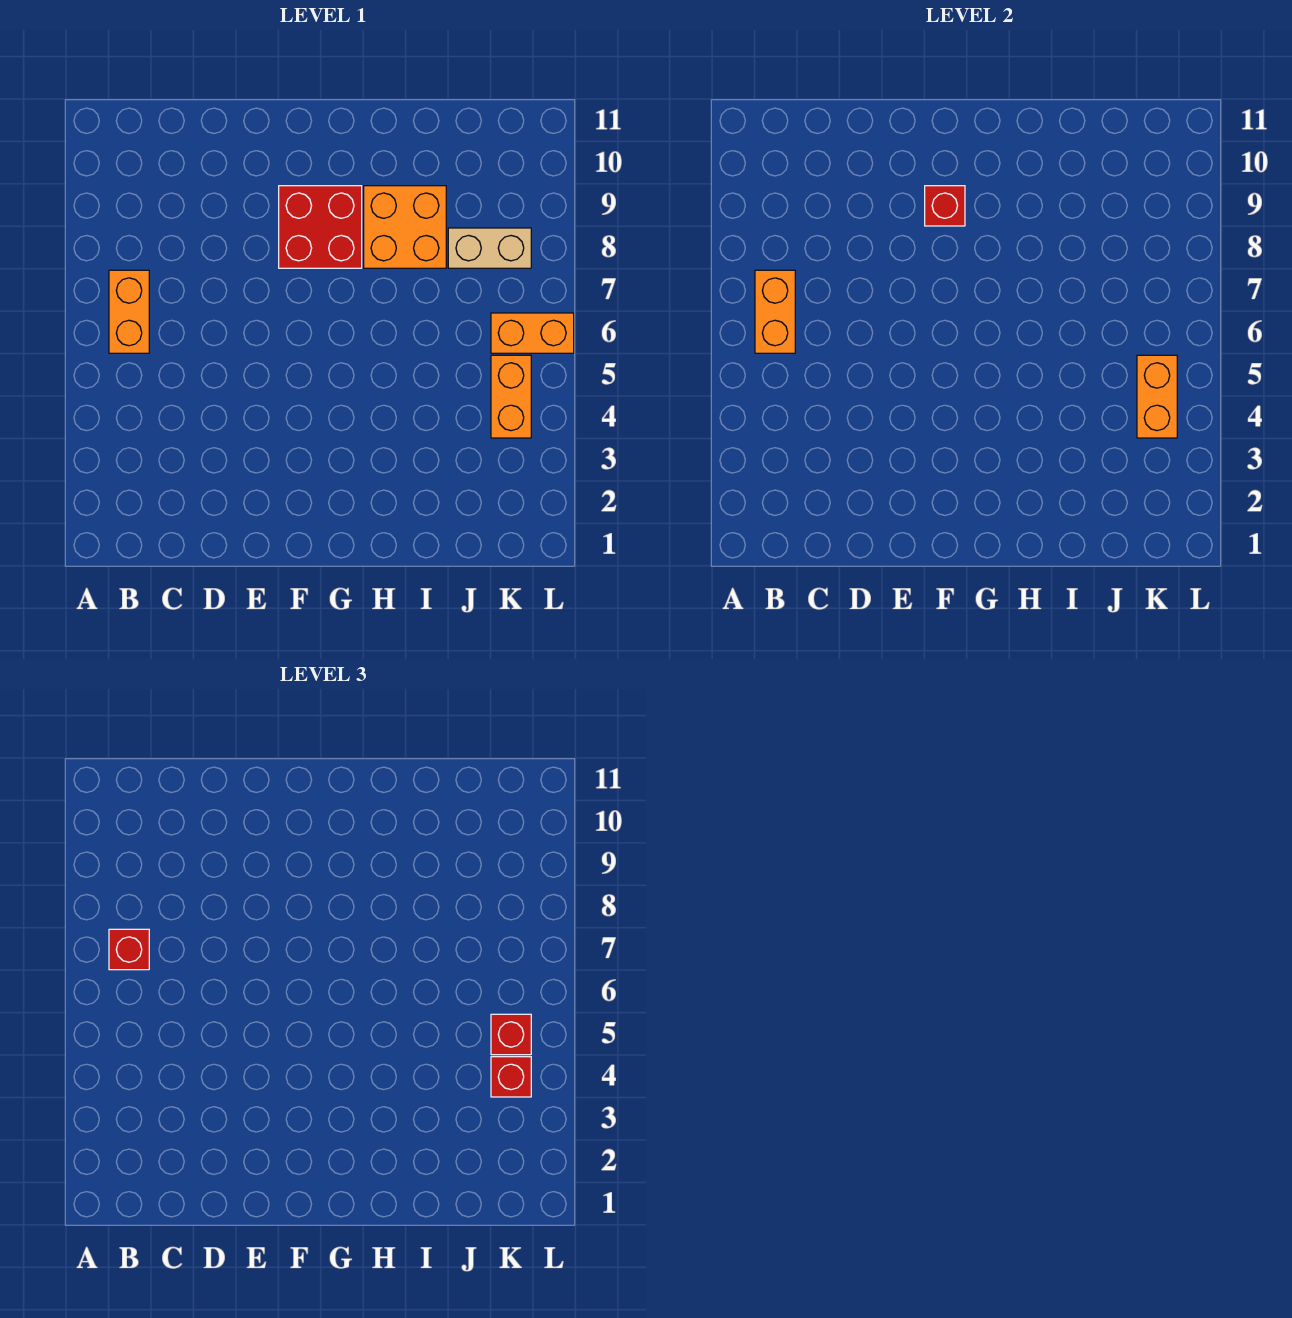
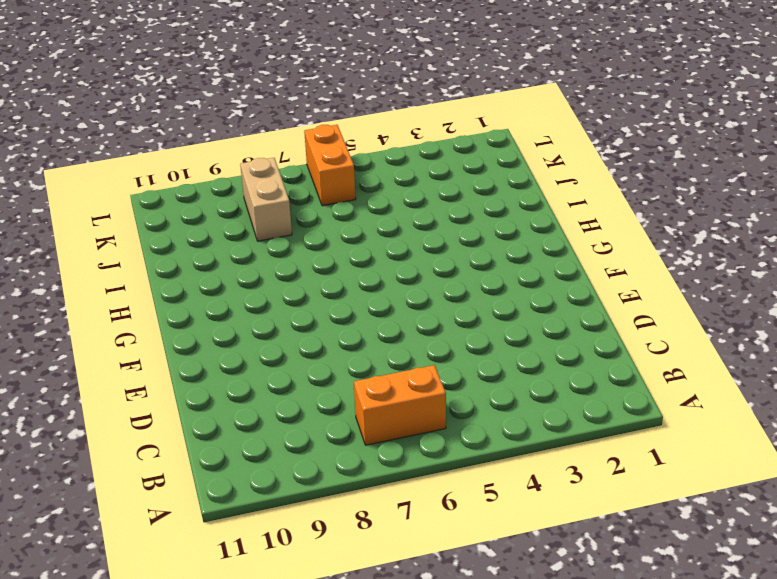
none -> red 2x2 brick [279,186,362,268]
none -> orange 2x2 brick [364,186,446,268]
none -> orange 1x2 brick [491,355,531,438]

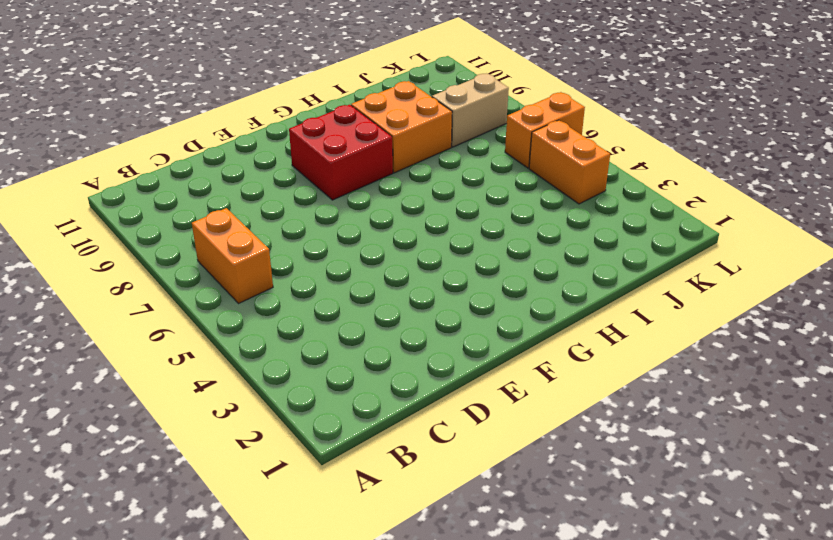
none -> orange 1x2 brick [755,270,795,353]
none -> red 1x1 brick [925,186,965,226]
none -> orange 1x2 brick [1137,355,1177,438]

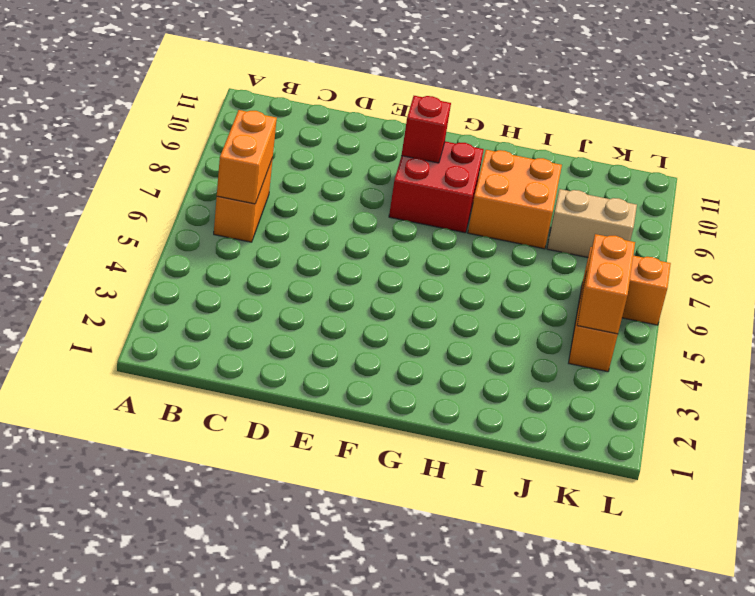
none -> red 1x1 brick [109,929,149,970]
none -> red 1x1 brick [491,1057,531,1097]
none -> red 1x1 brick [491,1014,531,1055]

